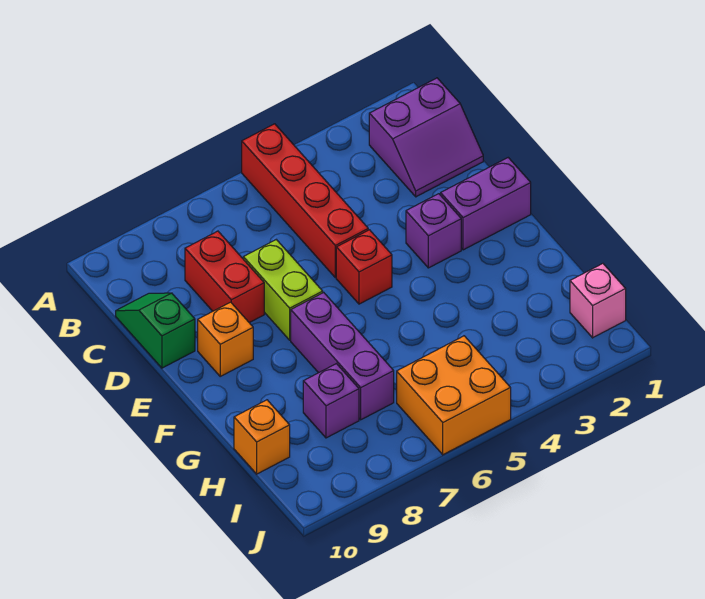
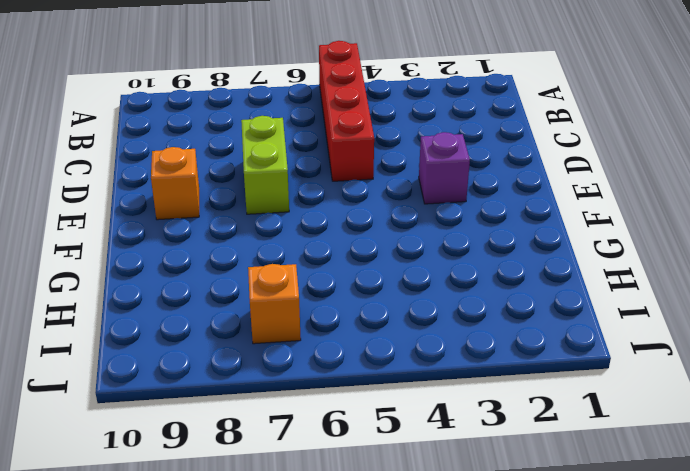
orange 1x1 brick [248,264,301,344] -> orange 1x1 brick moved to [234,400,290,474]
none -> purple 2x2 slope [369,78,483,197]
none -> red 1x2 brick [185,231,264,323]
none -> green 1x2 slope [116,293,195,368]

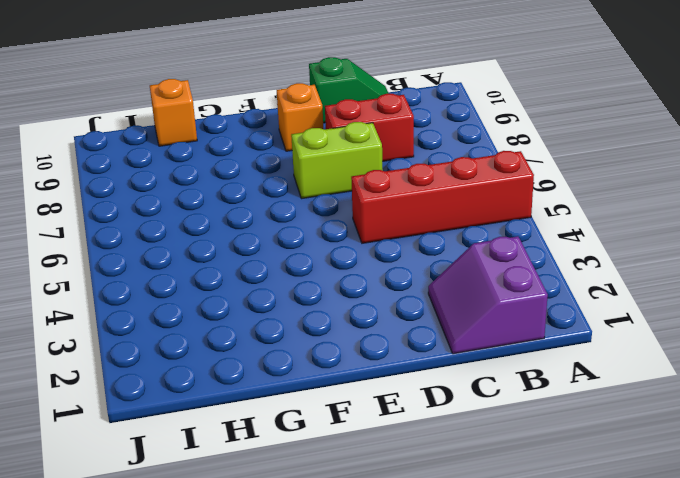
none -> purple 1x2 brick [441,158,531,250]
none -> purple 1x1 brick [406,194,461,268]
none -> red 1x1 brick [336,230,392,304]

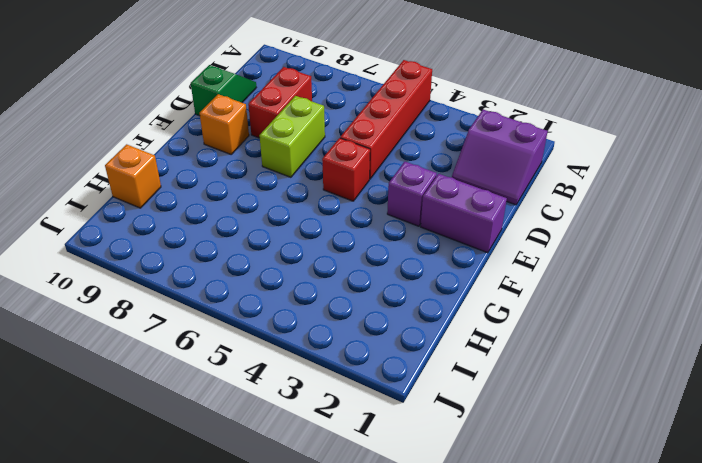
none -> purple 1x3 brick [291,293,394,420]
none -> purple 1x1 brick [303,364,359,438]
none -> pink 1x1 brick [570,264,626,338]

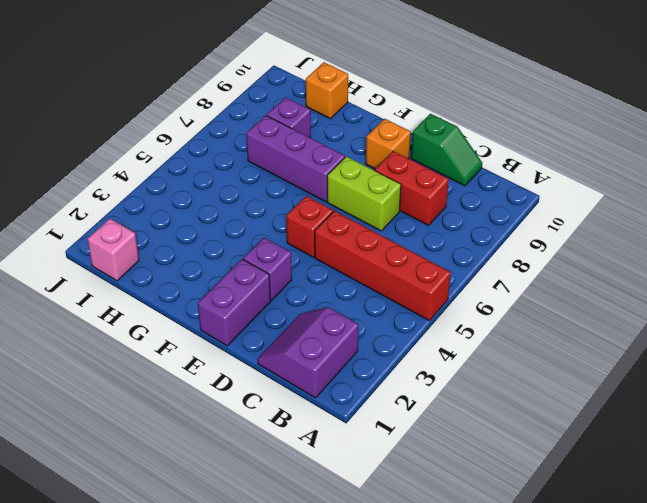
none -> orange 2x2 brick [397,336,511,455]

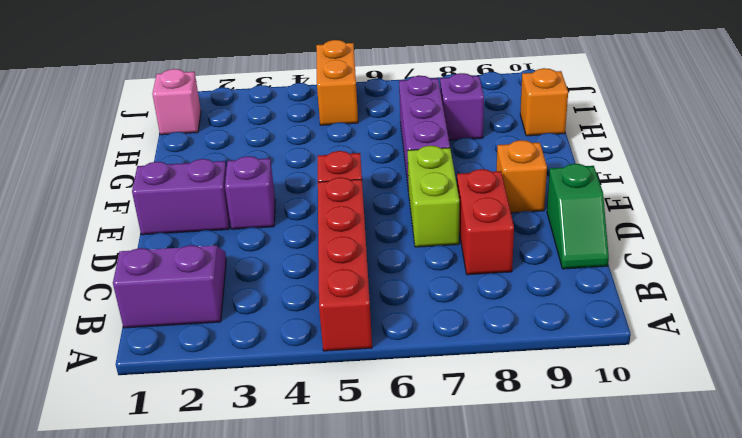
orange 1x2 brick [316,40,358,125] -> orange 2x2 brick [397,336,511,455]

